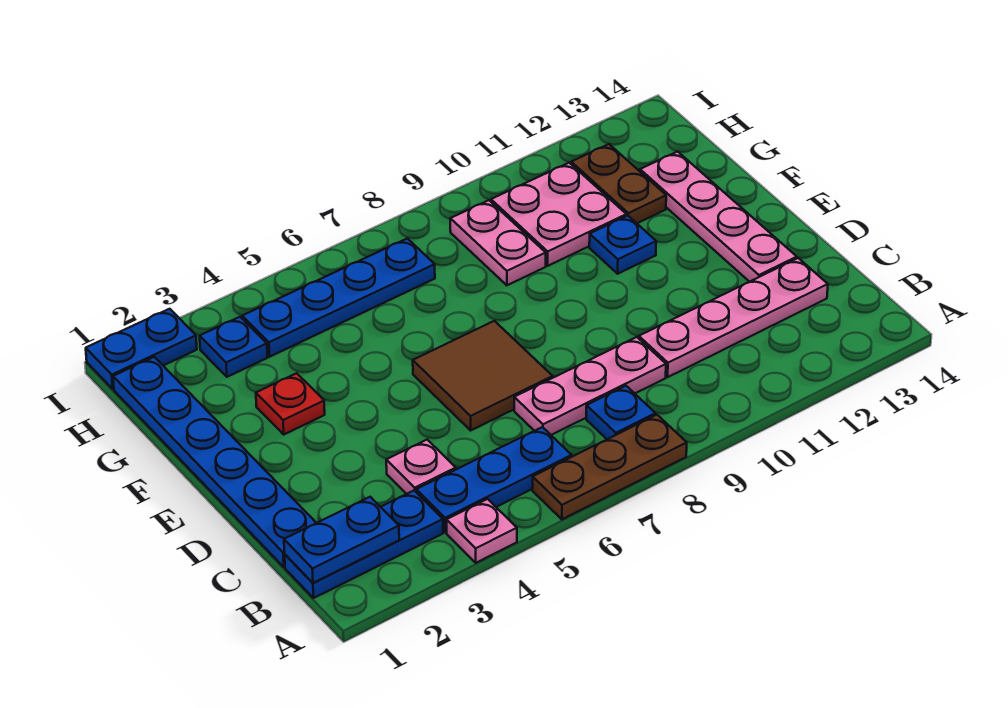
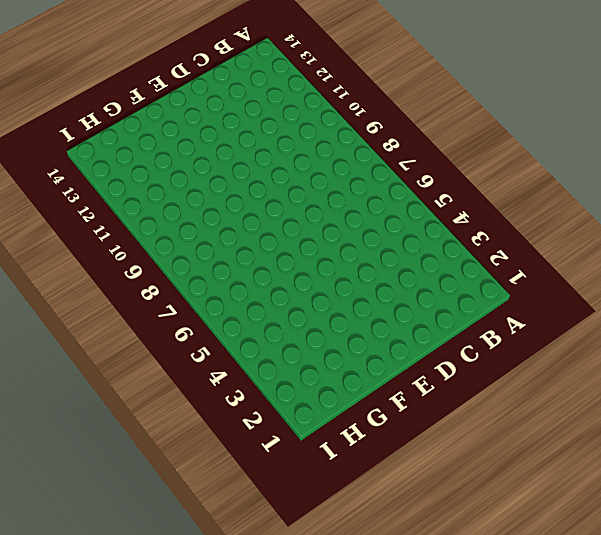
none -> pink 1x1 plate [447,499,517,563]
none -> brown 1x3 plate [533,415,687,519]
none -> blue 1x3 plate [285,491,443,598]

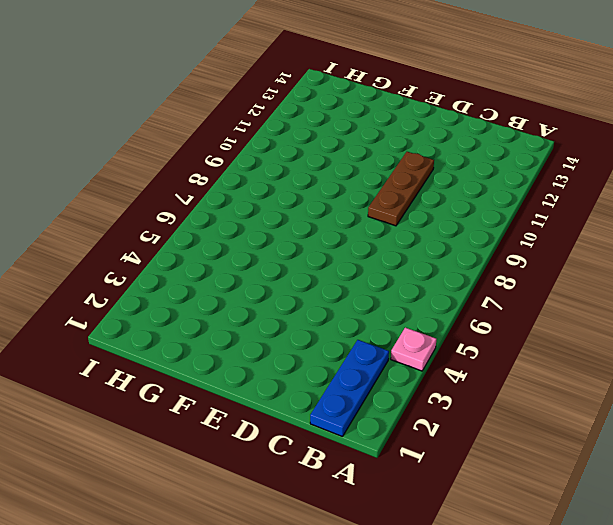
brown 1x3 plate [368,152,434,226] -> brown 1x3 plate moved to [533,415,687,519]
none -> blue 1x3 plate [416,427,572,532]
none -> blue 1x1 plate [586,386,656,439]
none -> blue 1x6 plate [113,357,316,567]

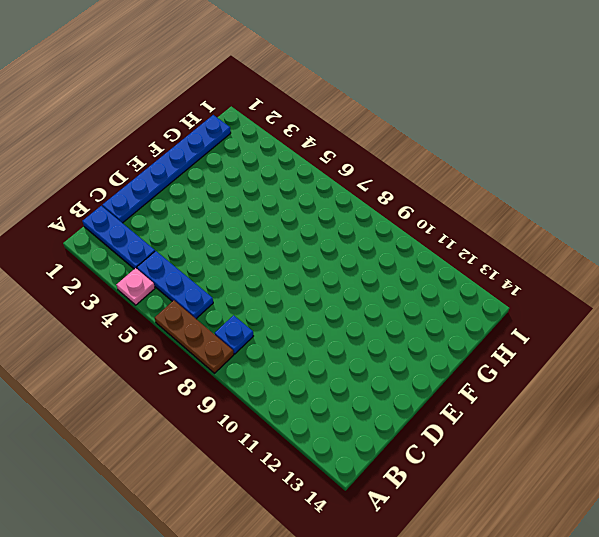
none -> pink 1x1 plate [386,440,456,494]
none -> pink 1x3 plate [514,337,666,435]
none -> pink 1x4 plate [639,258,828,377]

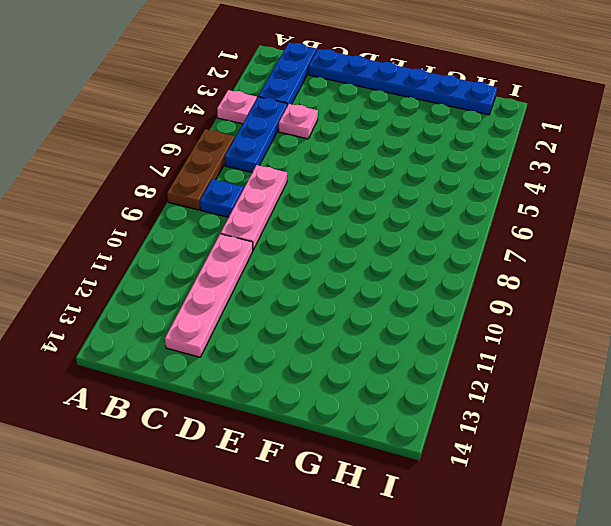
none -> brown 2x2 tile [413,321,553,430]
none -> pink 1x4 plate [640,151,797,282]
none -> red 1x1 plate [256,373,325,434]

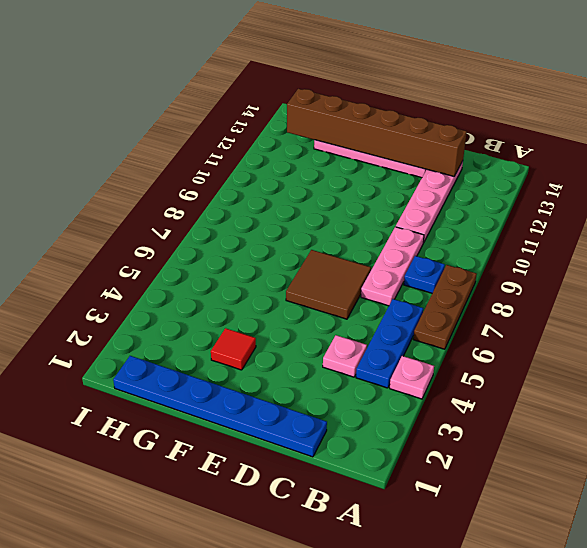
brown 1x6 brick [287,89,467,176] -> none
red 1x1 tile [211,328,256,370] -> red 1x1 plate [256,373,325,434]
none -> blue 1x3 plate [285,491,443,598]
none -> blue 1x1 plate [589,216,656,274]
none -> pink 1x2 plate [450,200,546,285]

